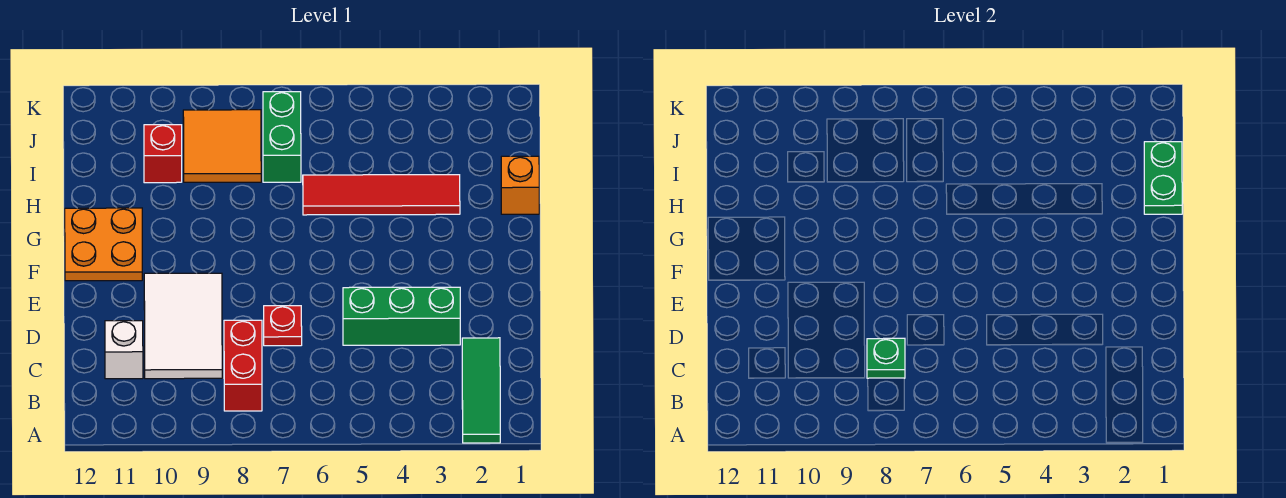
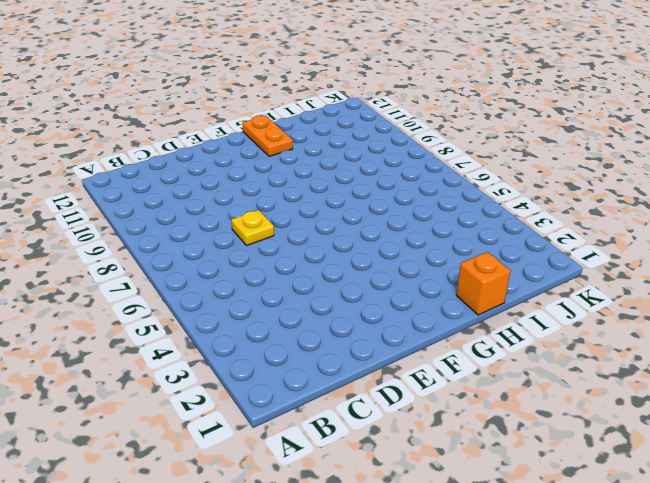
yellow 1x1 plate [231,210,274,246] -> red 1x1 plate [264,306,302,346]
orange 1x2 plate [242,115,293,156] -> orange 2x2 plate [65,208,142,281]
none -> green 1x3 tile [462,338,500,443]
none -> red 1x2 brick [224,320,262,411]
none -> white 2x3 tile [144,273,222,379]

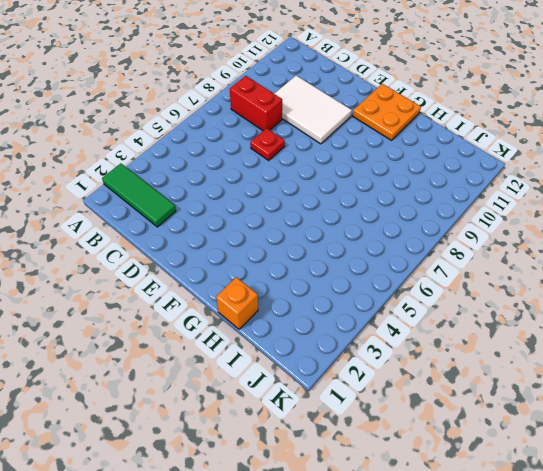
none -> white 1x1 brick [105,321,143,379]
none -> green 1x3 brick [343,287,460,345]
none -> red 1x4 tile [303,175,460,215]

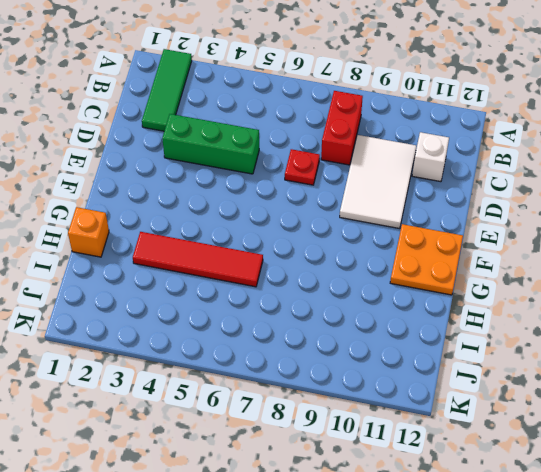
none -> green 1x2 brick [263,92,301,182]
none -> orange 2x2 tile [183,110,261,182]
none -> red 1x1 brick [144,125,182,183]

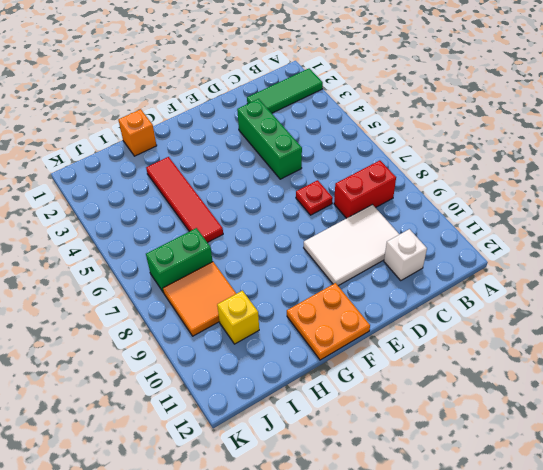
yellow 1x1 brick [217,291,259,344] -> red 1x1 brick [144,125,182,183]
none -> green 1x1 plate [867,338,905,378]
none -> green 1x2 plate [1144,142,1182,214]

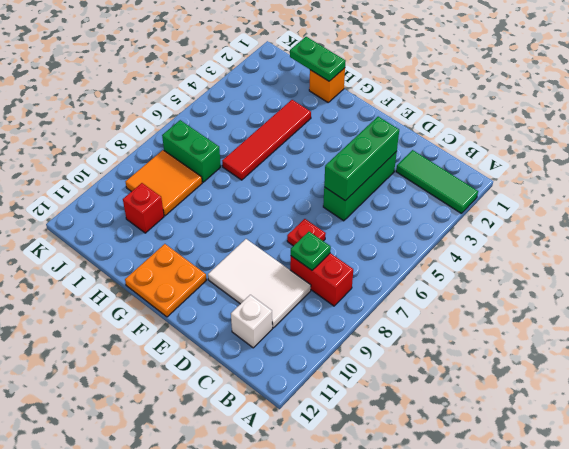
green 1x3 brick [324,117,399,201] -> none

